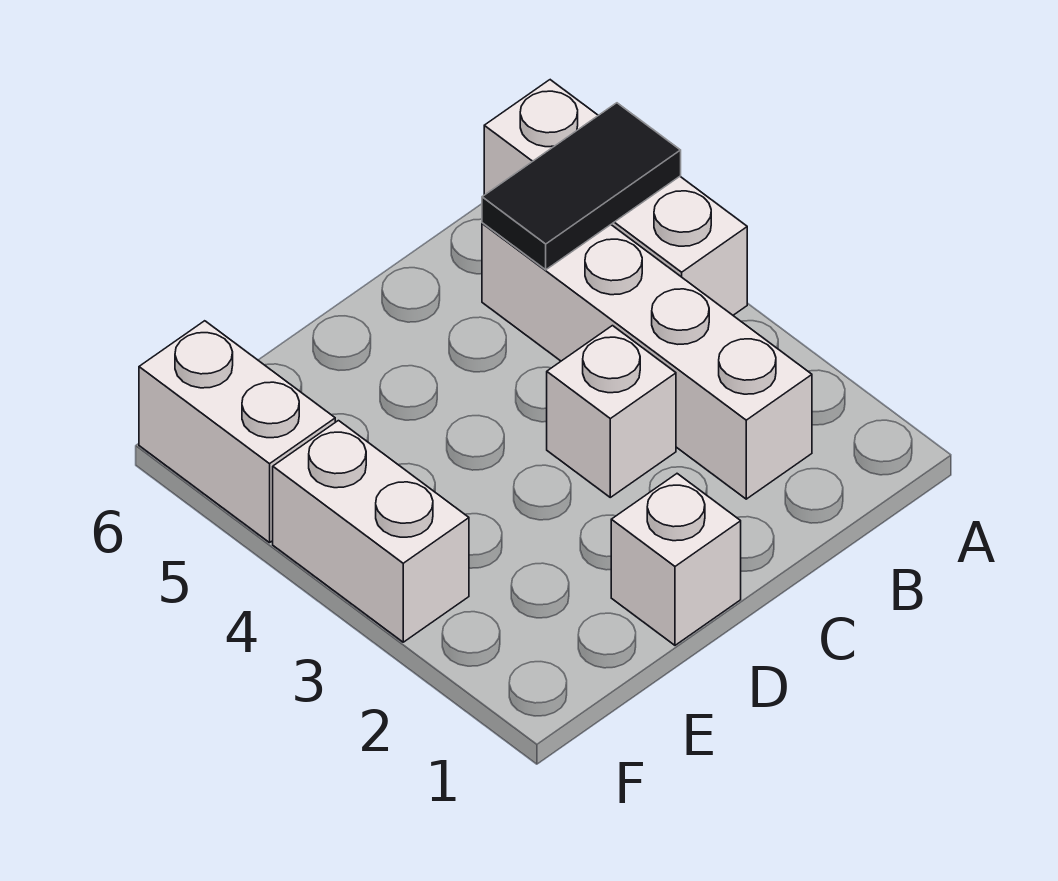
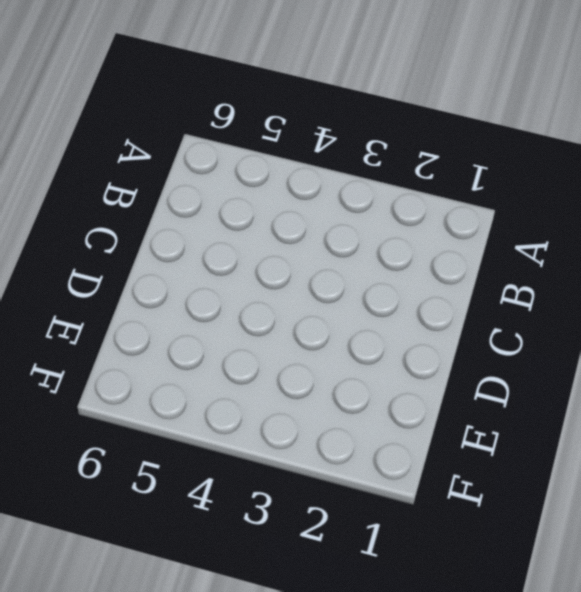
none -> white 1x3 brick [484,80,747,315]
none -> white 1x4 brick [482,223,812,499]

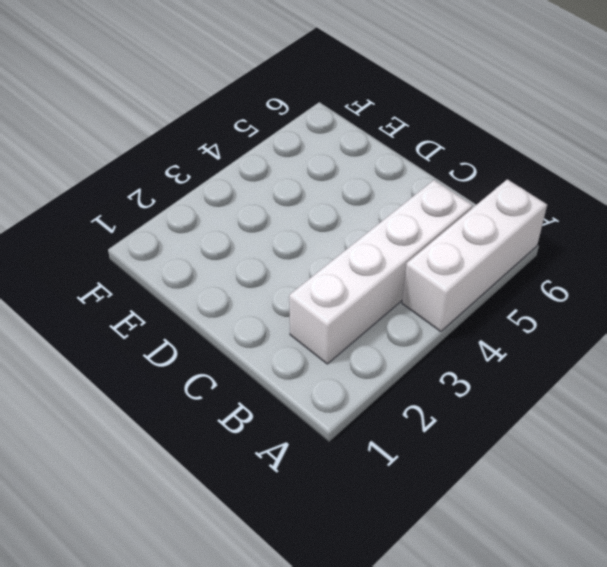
none -> white 1x1 brick [547,326,676,497]
none -> white 1x1 brick [611,474,741,645]

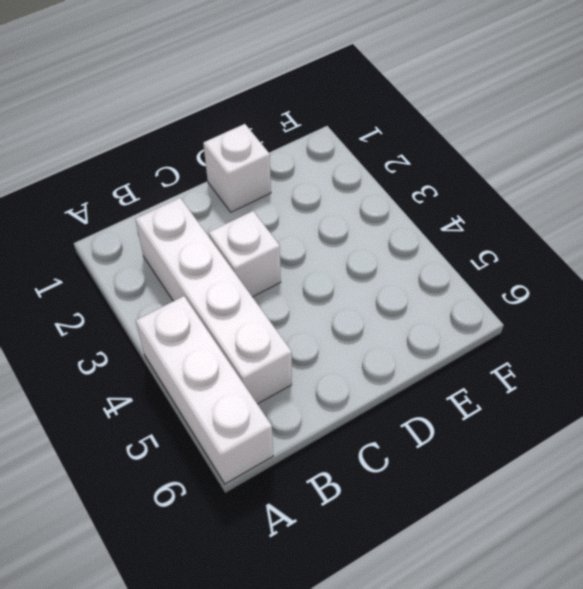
none -> white 1x2 brick [273,421,469,642]
none -> white 1x2 brick [139,321,335,543]

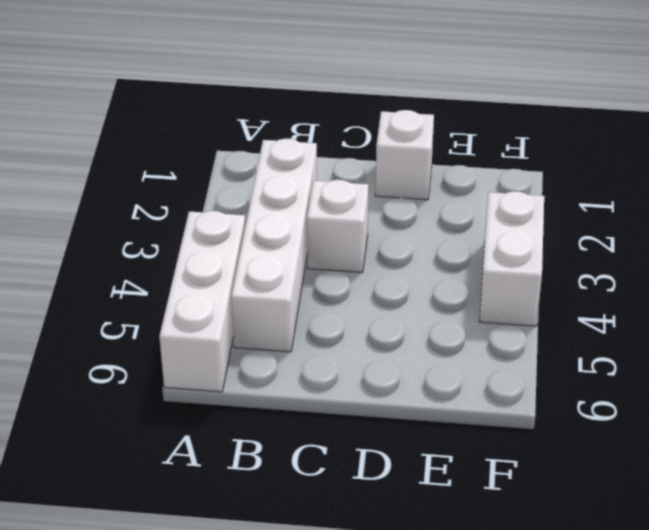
none -> white 1x2 brick [139,321,335,543]
none -> black 1x2 tile [482,103,681,270]

